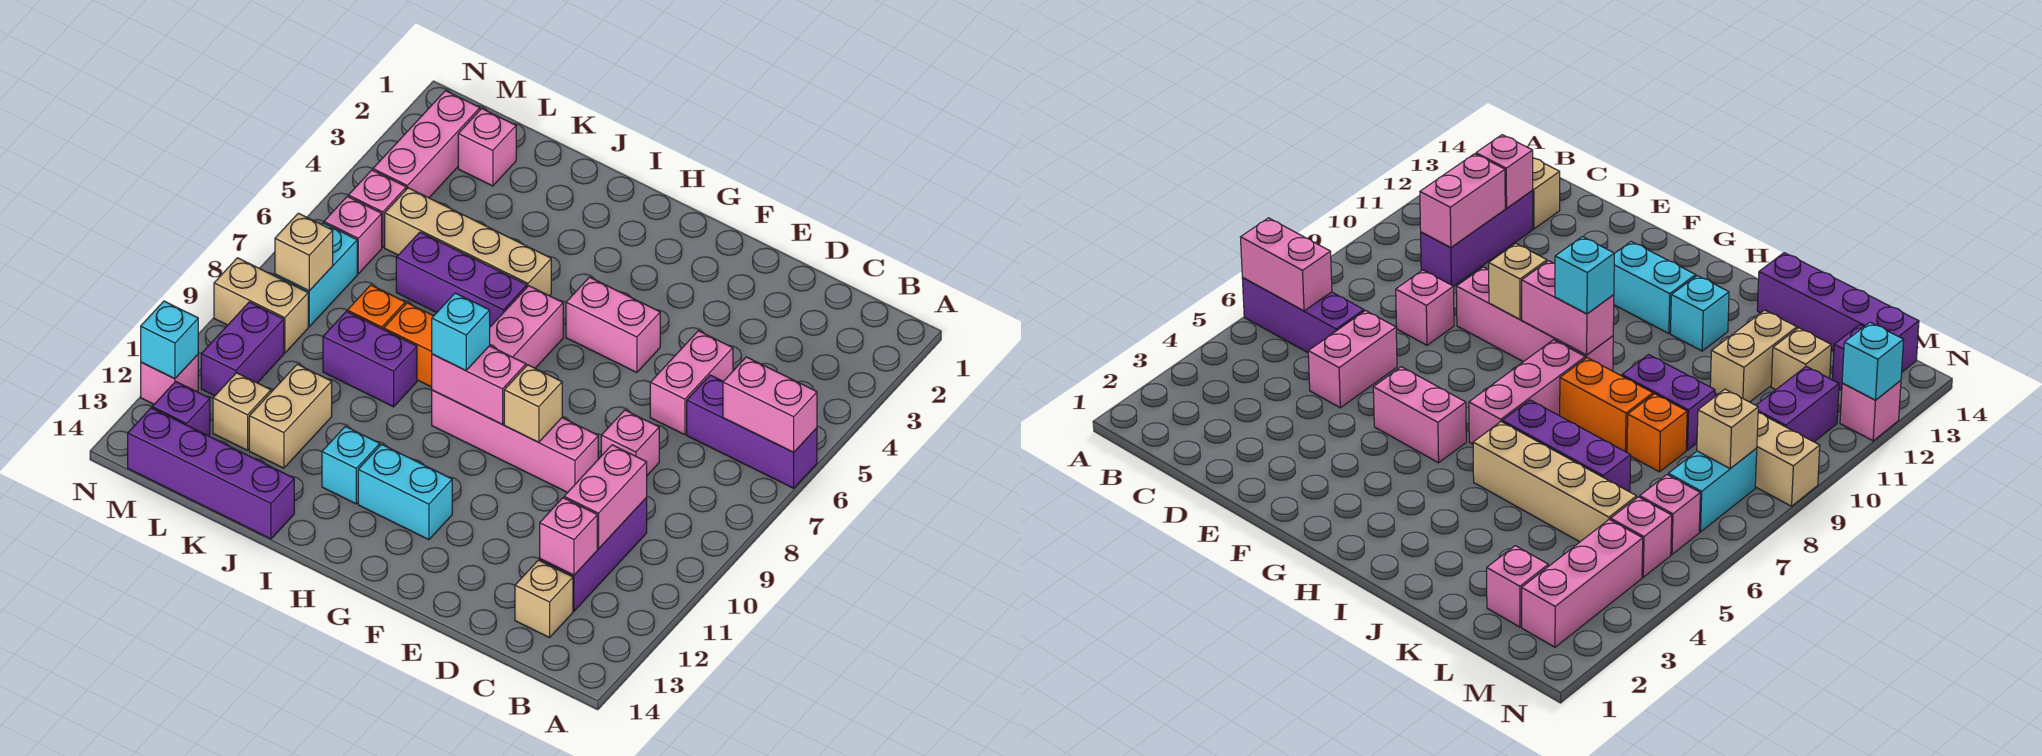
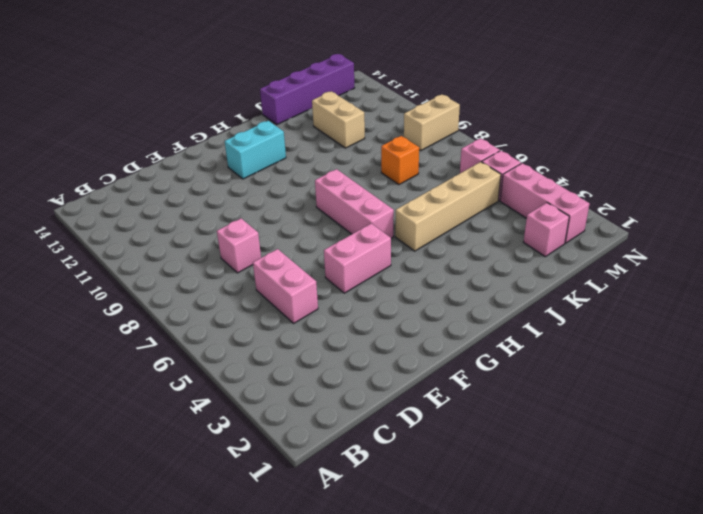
none -> purple 1x3 brick [687,375,817,488]
none -> purple 1x3 brick [540,498,647,611]
none -> tan 1x1 brick [515,560,573,638]
none -> pink 1x4 brick [432,390,598,493]

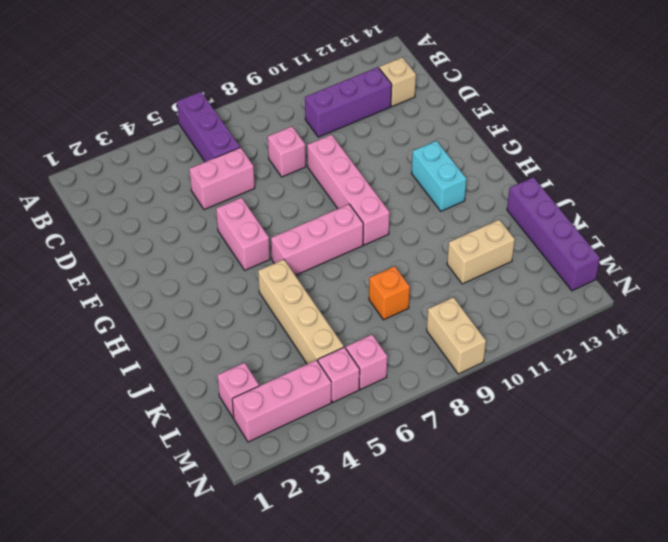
none -> purple 1x3 brick [396,232,527,327]
none -> orange 1x2 brick [384,303,433,387]
none -> cyan 1x1 brick [322,426,380,504]
none -> purple 1x2 brick [323,311,417,407]

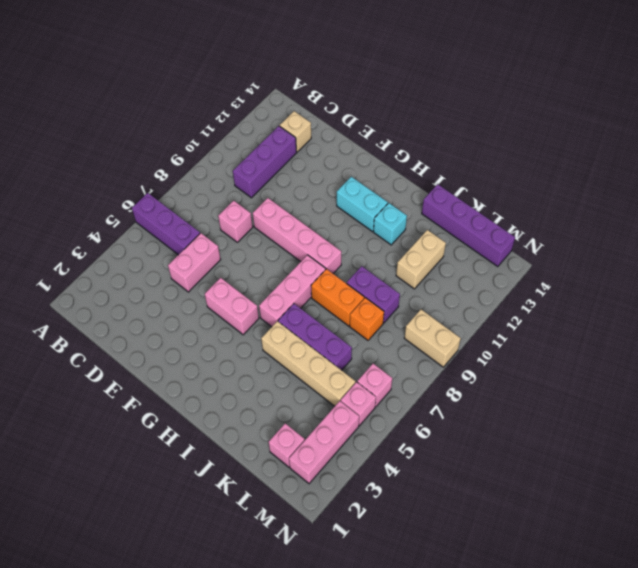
none -> tan 1x1 brick [213,373,271,450]
none -> cyan 1x2 brick [275,223,357,327]
none -> purple 1x2 brick [201,302,284,396]
none -> purple 1x1 brick [152,381,210,436]

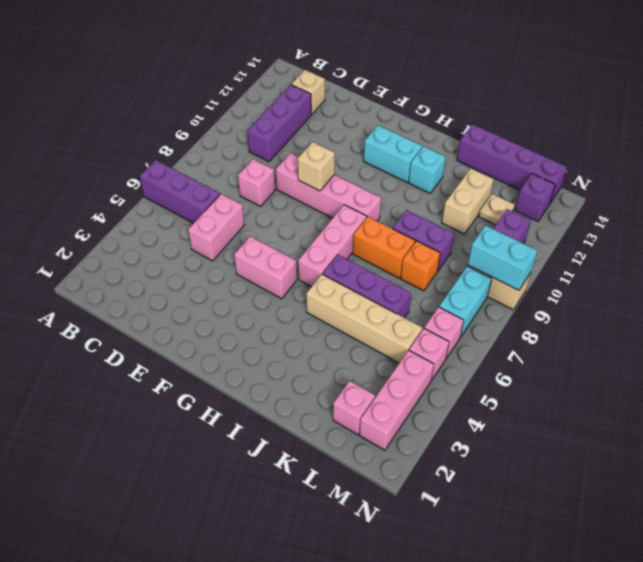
tan 1x1 plate [479,194,515,225] -> tan 1x1 brick [213,373,271,450]
cyan 1x2 brick [468,225,537,290] -> none
none -> pink 1x1 brick [141,355,198,404]
none -> pink 1x2 brick [723,357,817,452]
none -> pink 1x2 brick [564,445,647,549]
none -> pink 1x1 brick [540,498,597,575]

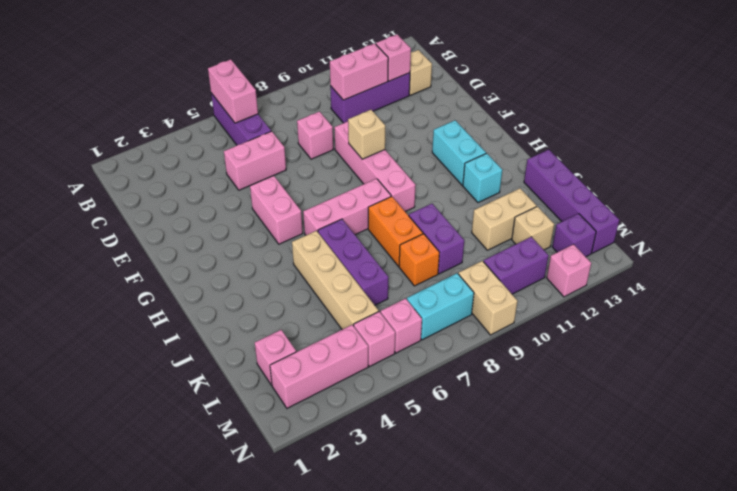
none -> pink 1x2 brick [432,346,526,424]
none -> tan 1x1 brick [275,213,333,291]
none -> cyan 1x1 brick [141,301,198,379]
none -> cyan 1x1 brick [432,293,490,371]

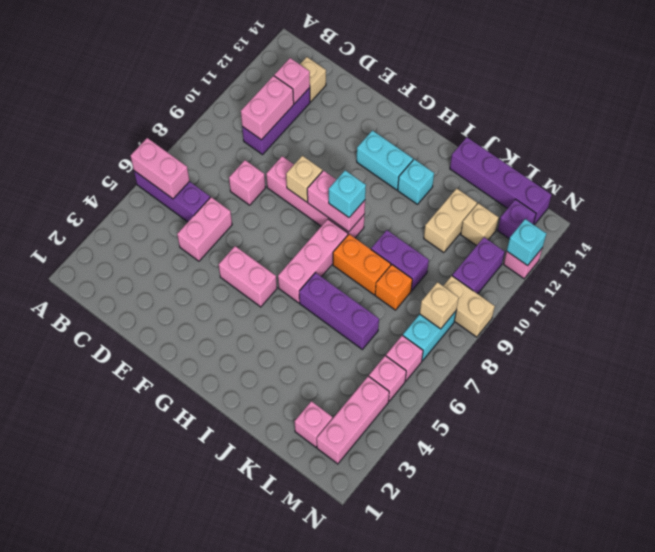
none -> tan 1x4 brick [385,188,551,296]

